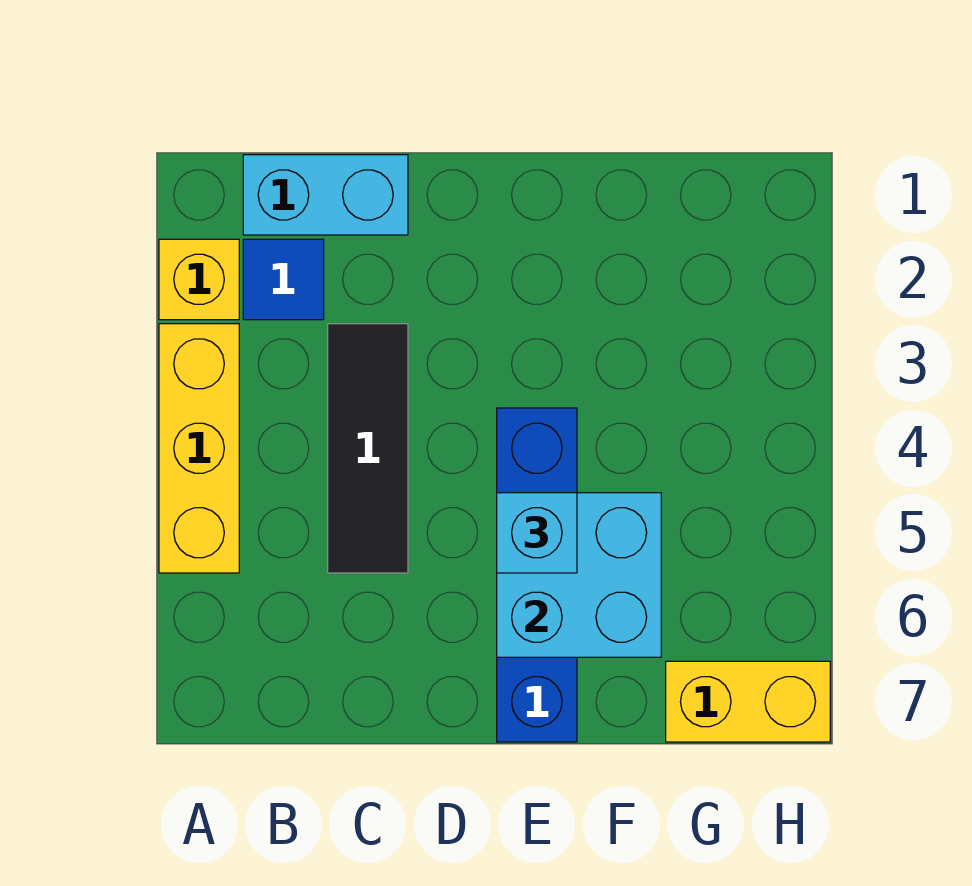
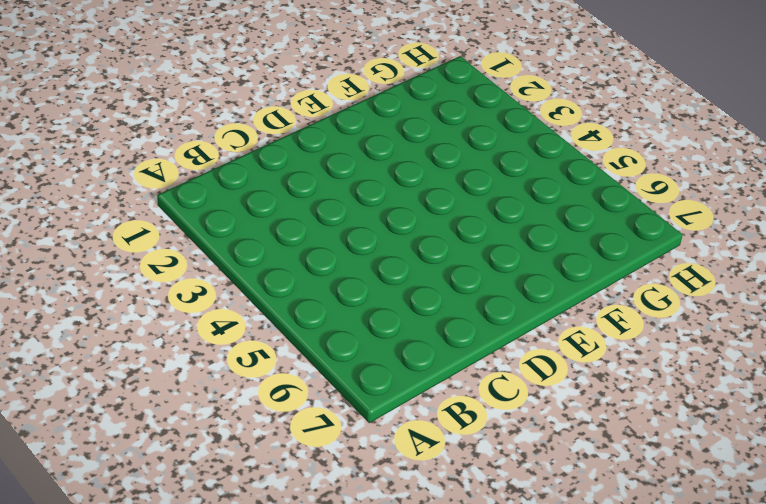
none -> yellow 1x1 brick [159,239,239,320]
none -> yellow 1x3 brick [159,324,239,573]

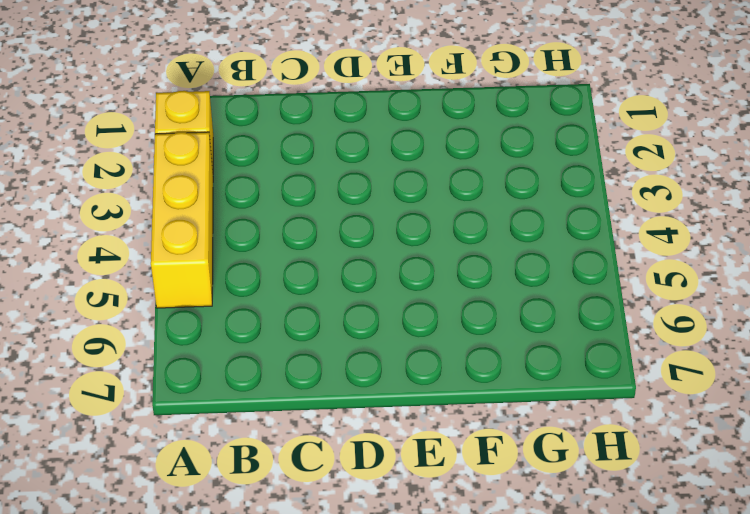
none -> cyan 1x2 brick [243,155,408,235]
none -> blue 1x1 tile [243,239,324,320]

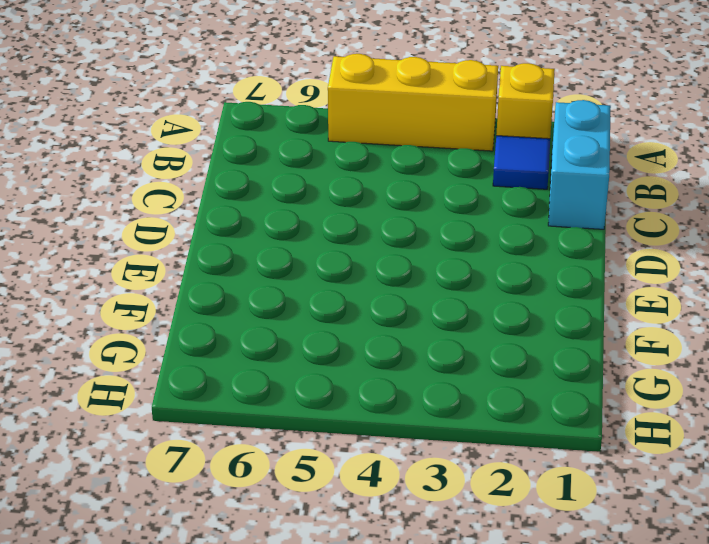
none -> black 1x3 tile [328,324,408,573]
none -> blue 1x4 brick [497,408,577,742]

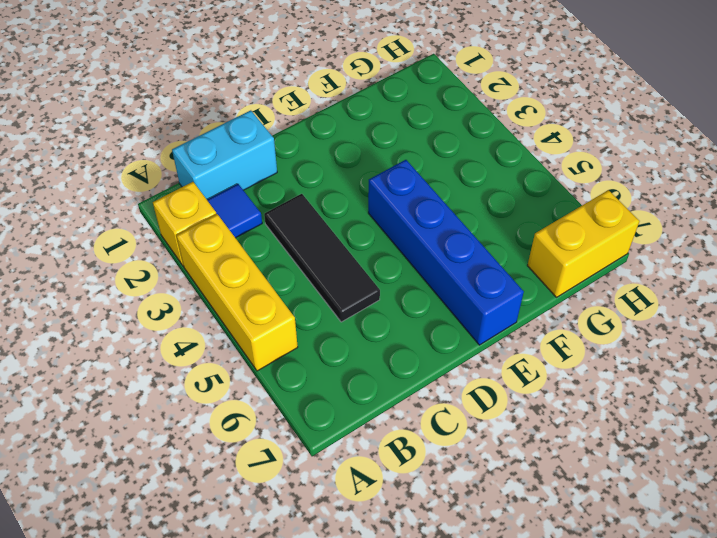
none -> cyan 2x2 brick [497,493,661,657]
none -> cyan 1x1 brick [497,493,577,573]

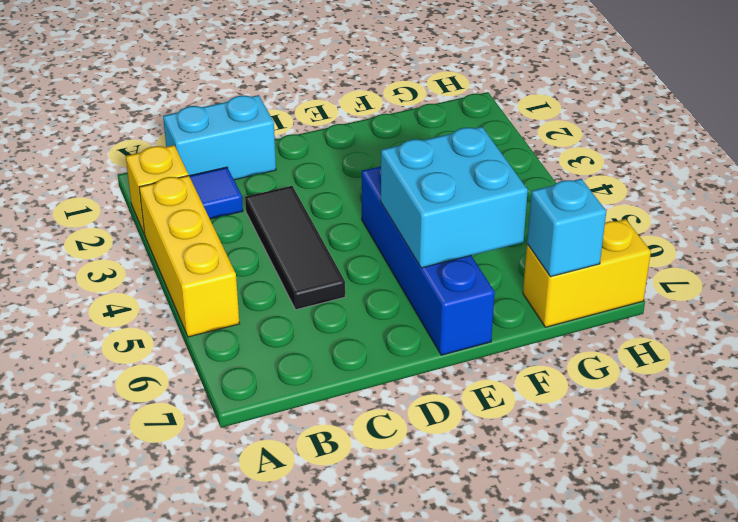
cyan 1x1 brick [527,179,606,277] -> cyan 1x1 brick moved to [497,493,577,573]

